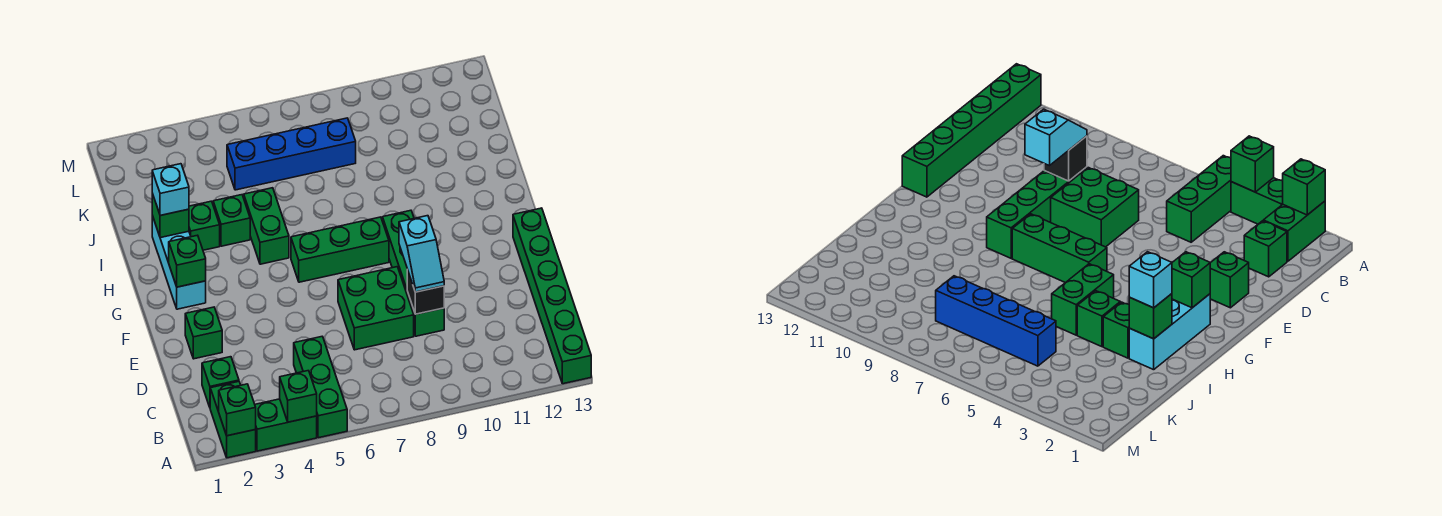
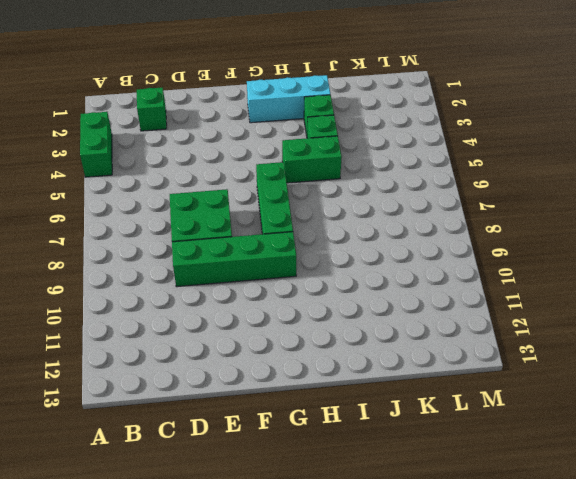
none -> green 1x2 brick [210,381,256,458]
none -> green 1x3 brick [294,336,347,438]
none -> green 1x6 brick [513,208,591,384]

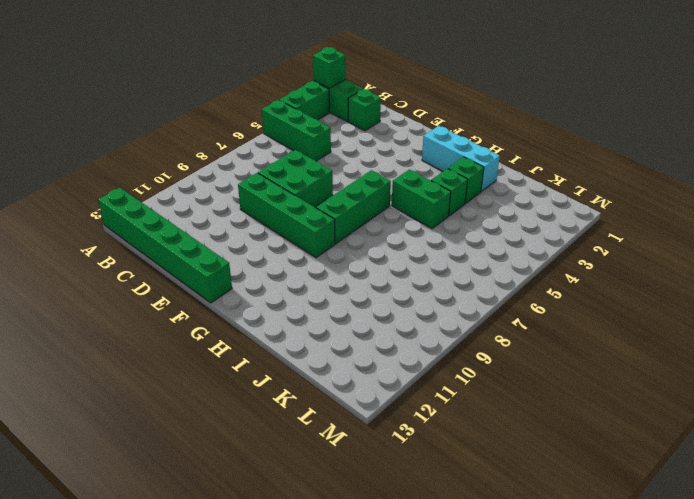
none -> green 1x1 brick [185,307,222,359]
none -> blue 1x4 brick [227,118,356,190]
none -> green 1x1 brick [280,371,317,422]

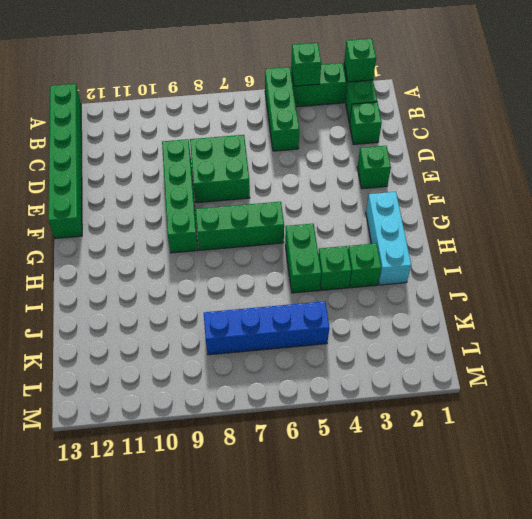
none -> black 1x1 brick [407,269,444,314]
none -> green 1x1 brick [169,235,206,287]
none -> green 1x1 brick [152,193,189,238]

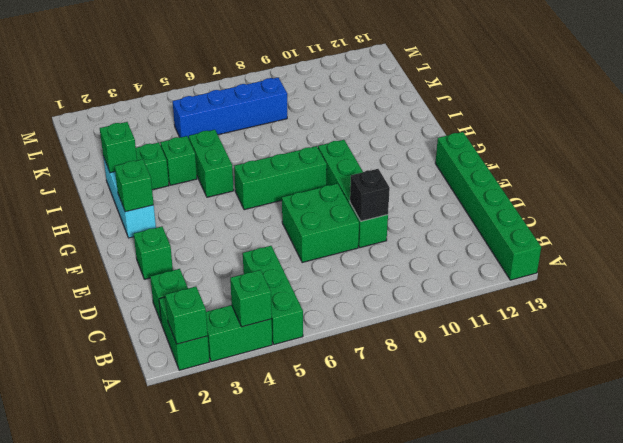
none -> cyan 1x2 slope [399,216,444,292]
none -> cyan 1x1 brick [152,164,189,216]

